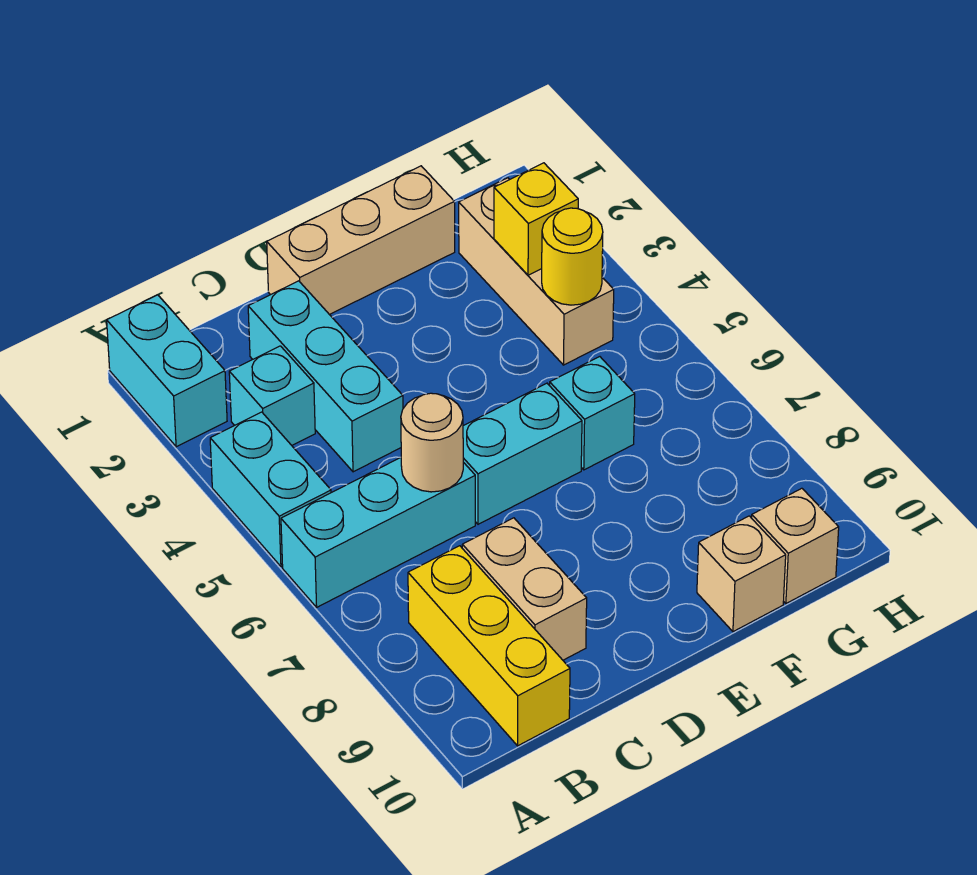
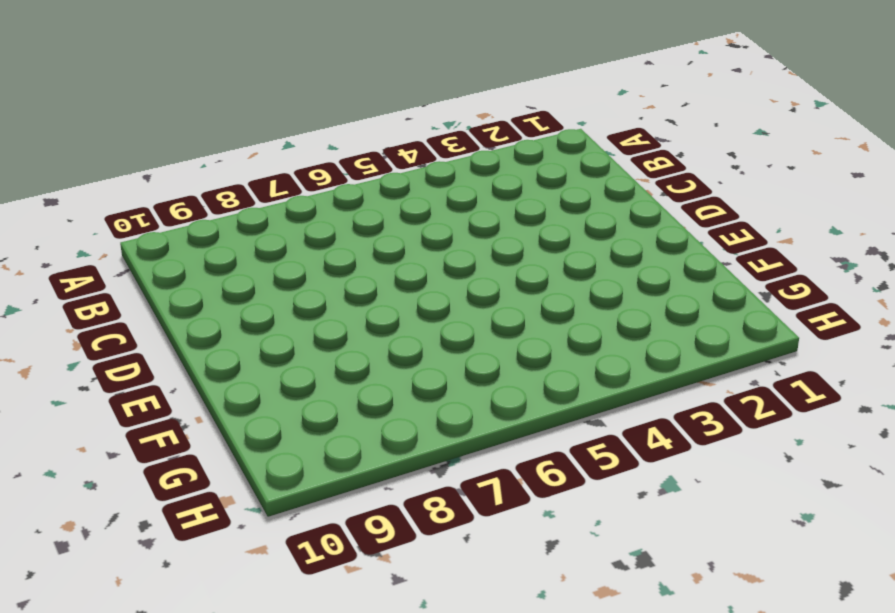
none -> cyan 1x2 brick [107,295,227,447]
none -> cyan 1x2 brick [210,412,331,567]
none -> cyan 1x3 brick [281,457,475,607]

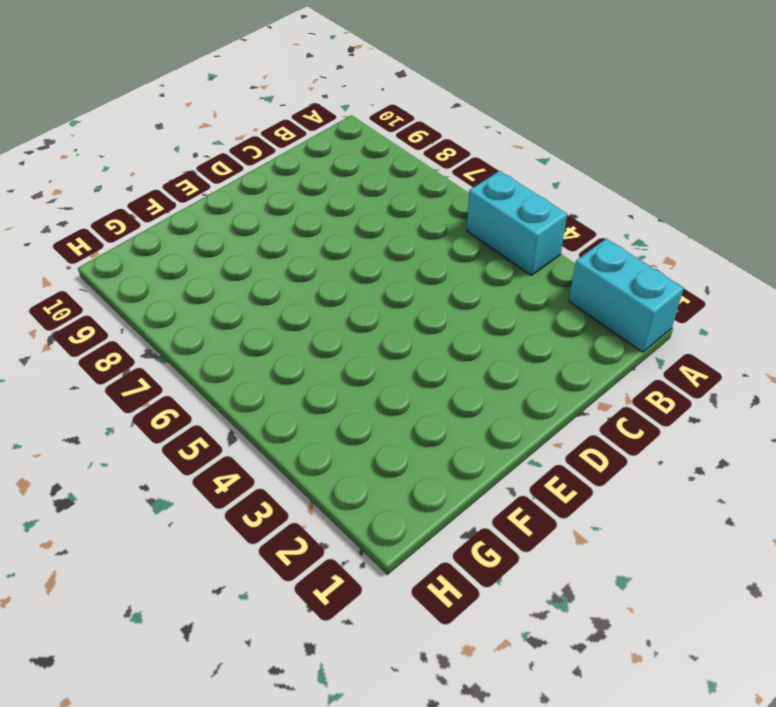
none -> cyan 1x3 brick [281,457,475,607]
none -> cyan 1x1 brick [229,346,315,445]
none -> yellow 1x3 brick [408,546,570,746]

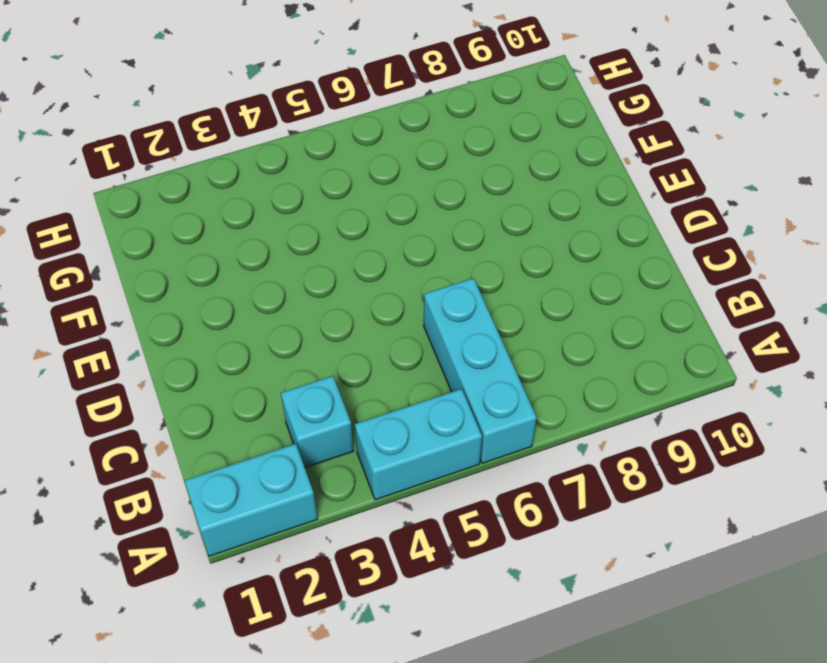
none -> yellow 1x3 brick [408,546,570,746]
none -> cyan 1x3 brick [248,281,403,472]
none -> tan 1x2 brick [462,518,587,660]

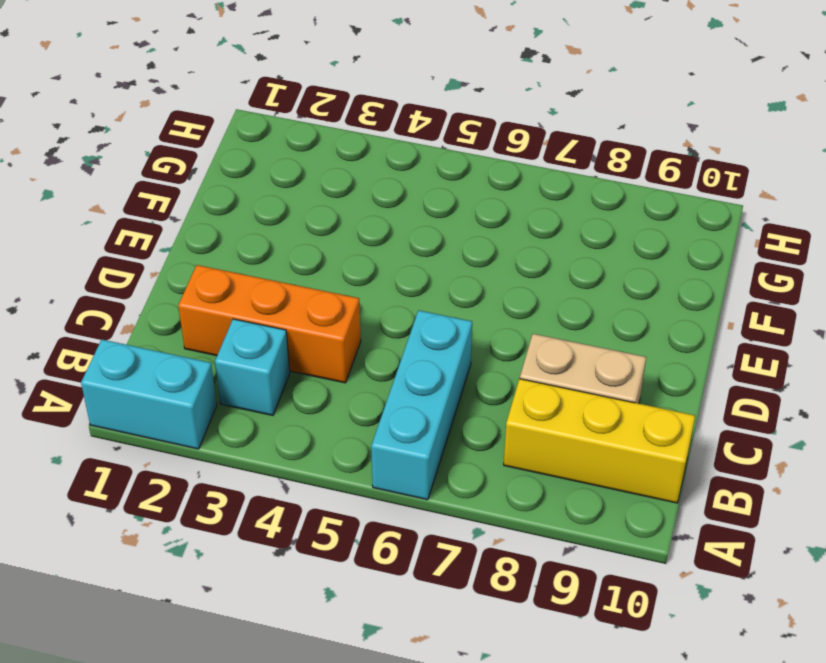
orange 1x3 brick [178,265,361,383] -> cyan 1x3 brick [248,281,403,472]
none -> cyan 1x2 brick [210,412,331,567]
none -> tan 1x3 brick [267,166,455,315]
none -> cyan 1x2 brick [463,383,582,524]

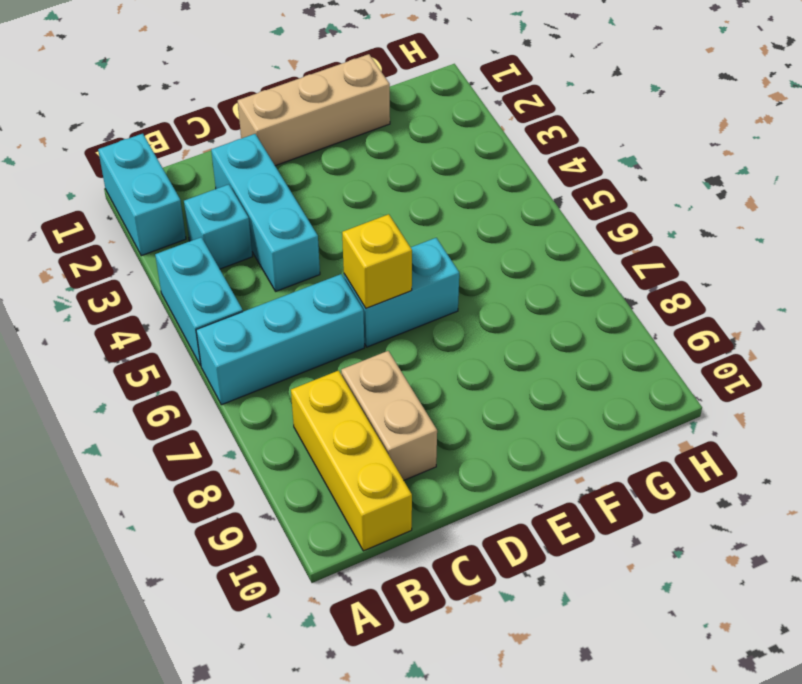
yellow 1x1 brick [342,214,412,308] -> yellow 1x1 brick moved to [494,163,578,275]
none -> cyan 1x1 brick [550,357,635,470]
none -> tan 1x1 brick [697,516,786,632]
none -> tan 1x3 brick [459,178,614,365]

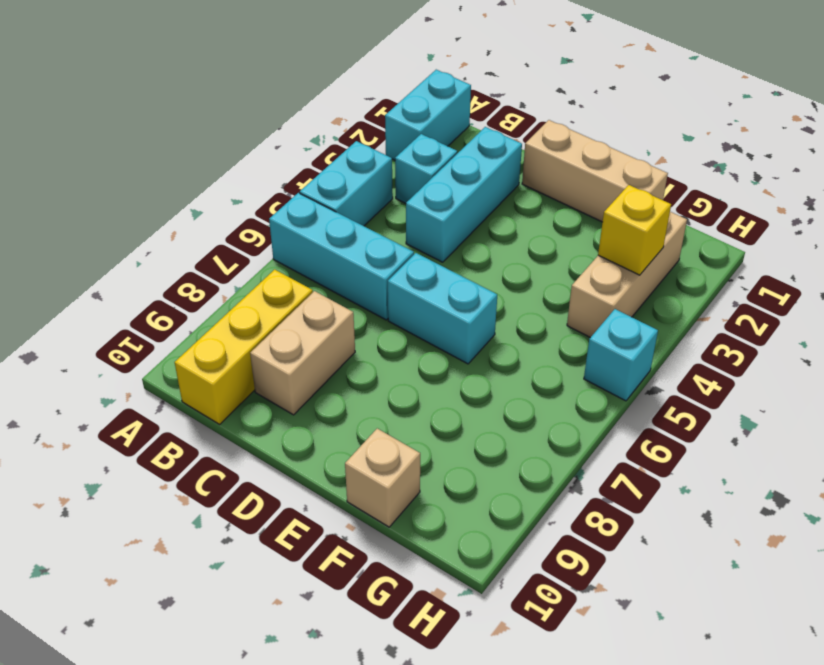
cyan 1x1 brick [584,309,658,401] -> cyan 1x1 brick moved to [550,357,635,470]
none -> tan 1x1 brick [752,488,839,604]
none -> tan 1x1 round brick [401,393,463,492]
none -> yellow 1x1 round brick [542,208,603,305]

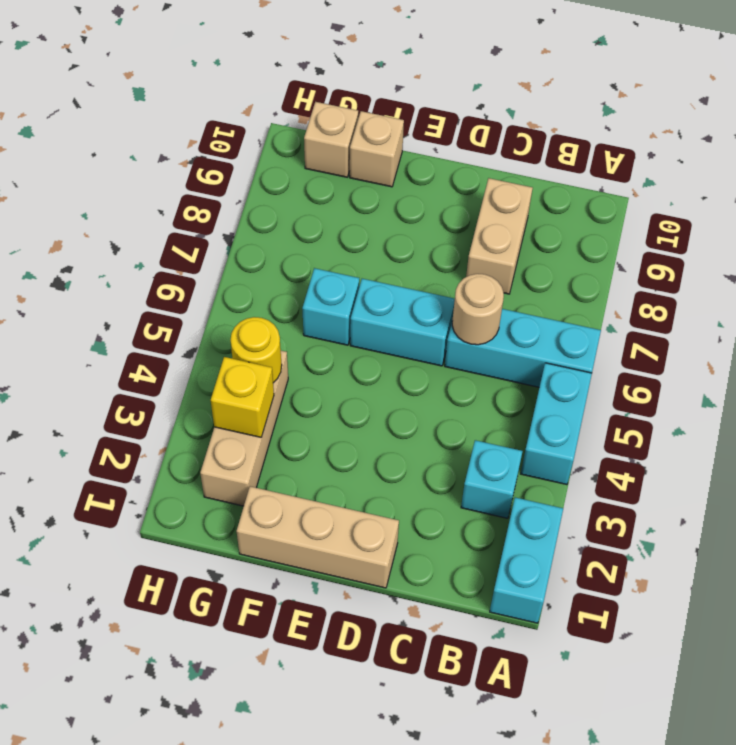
none -> yellow 1x3 brick [408,546,570,746]
none -> cyan 1x3 brick [248,281,403,472]

